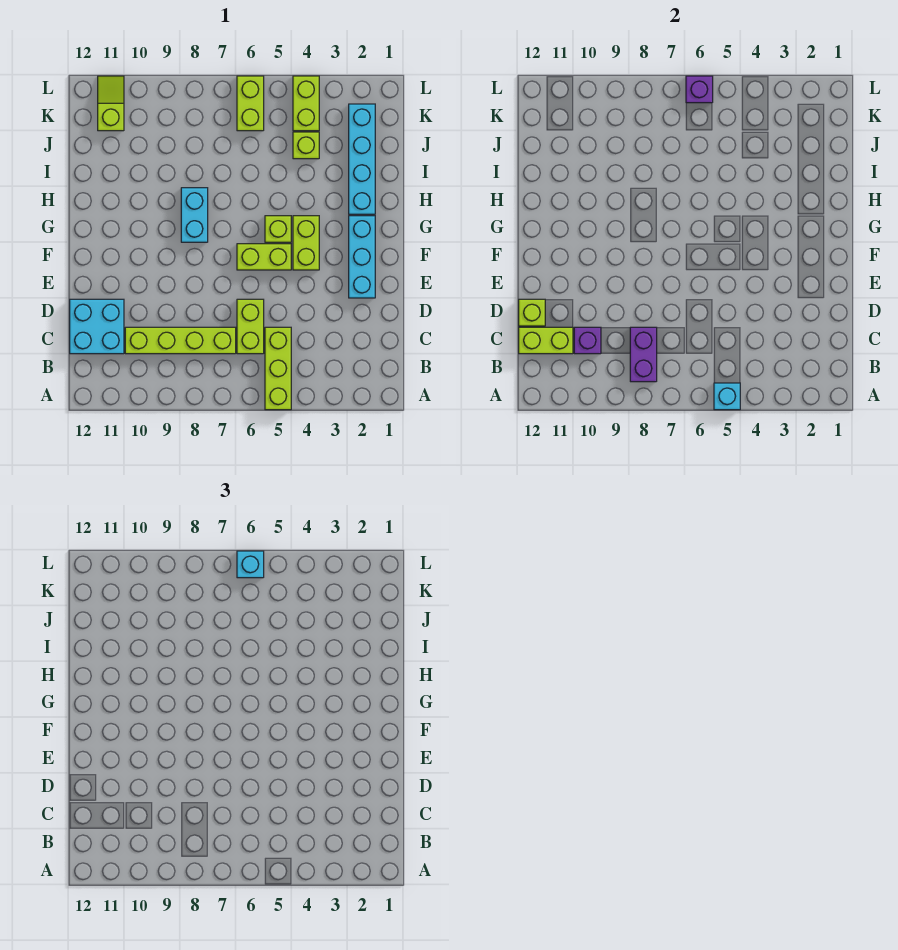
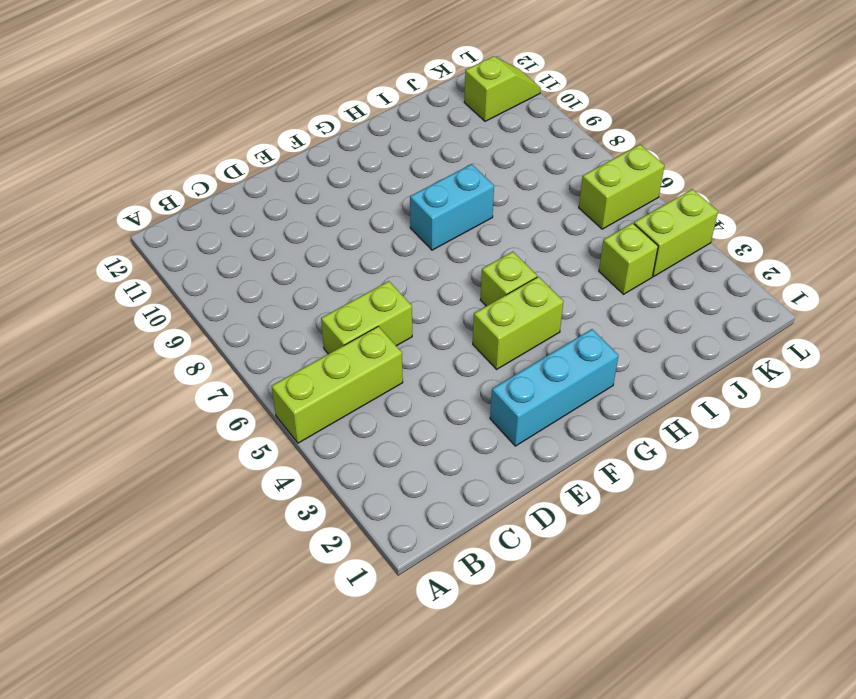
none -> lime 1x4 brick [125,327,236,354]
none -> cyan 2x2 brick [70,299,124,354]
none -> lime 1x2 brick [237,244,291,270]

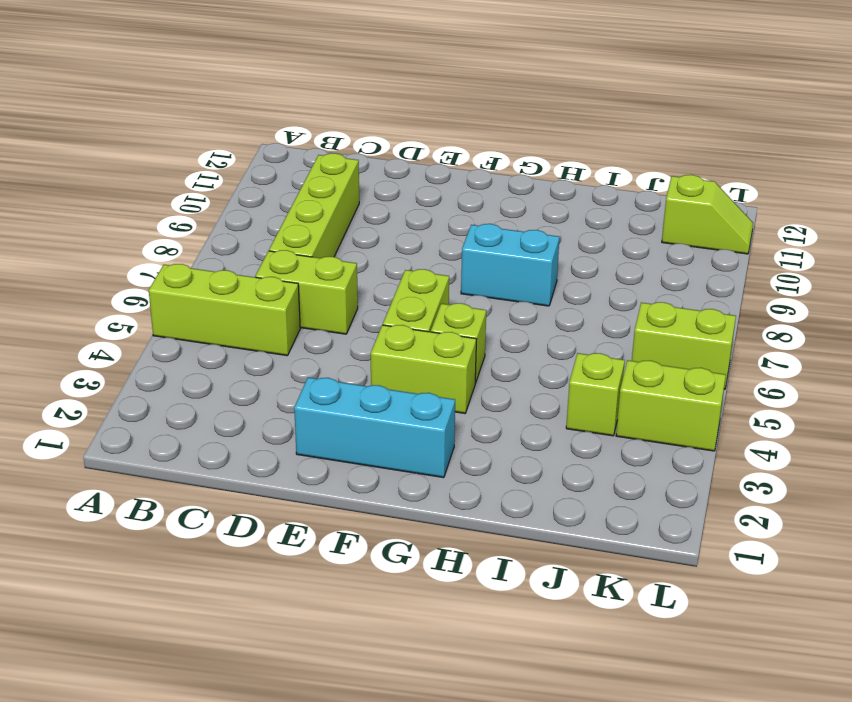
none -> cyan 2x2 brick [70,299,124,354]
none -> cyan 1x4 brick [349,104,375,214]
none -> cyan 1x1 brick [714,383,740,410]

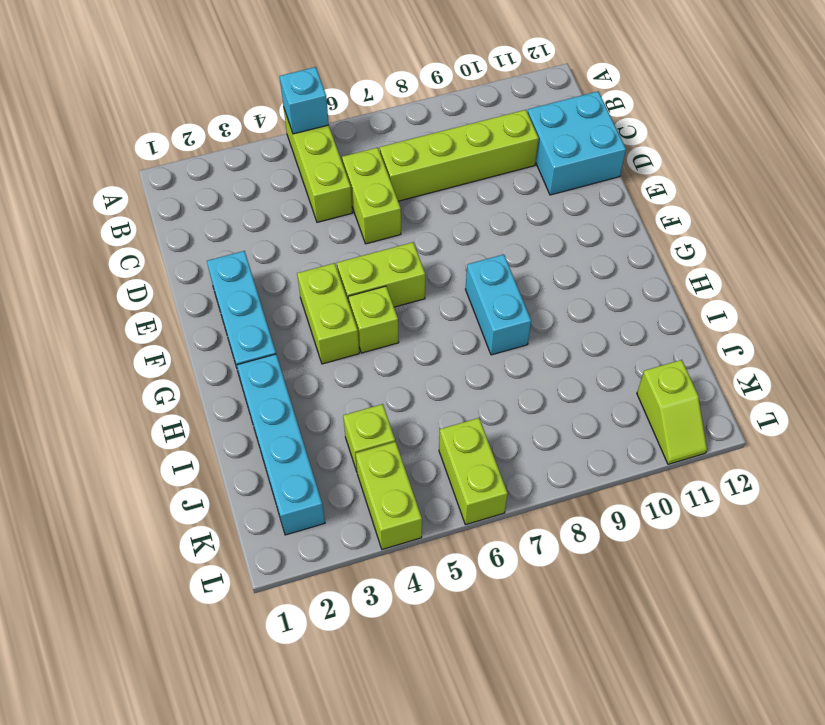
none -> purple 1x2 brick [630,327,657,382]
none -> purple 1x1 brick [574,327,601,354]
none -> lime 1x2 brick [519,327,573,354]

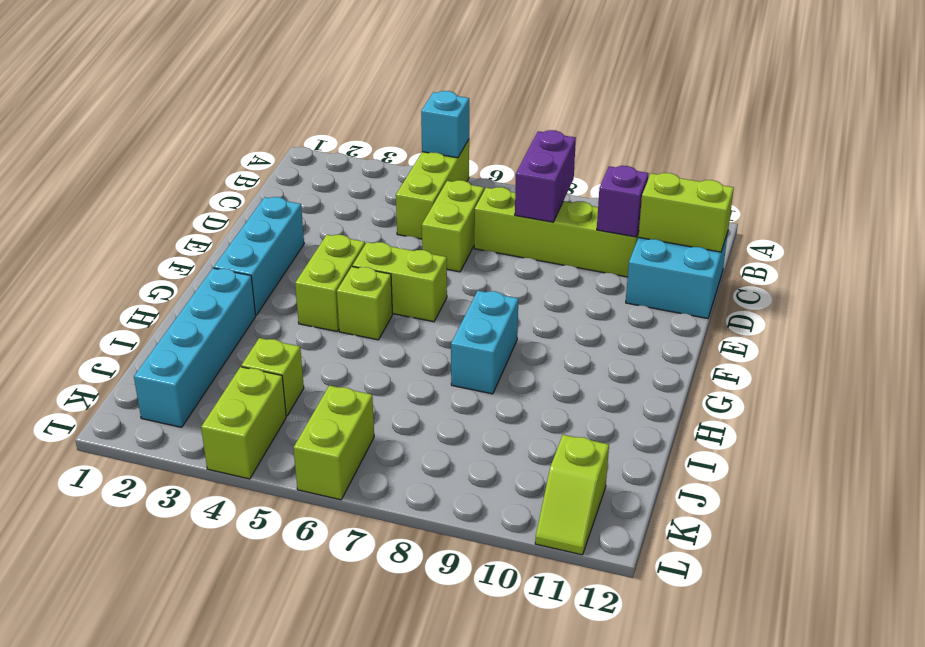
none -> lime 1x1 brick [519,299,545,326]
none -> purple 1x1 brick [686,76,713,103]
none -> cyan 1x1 brick [237,551,264,578]

